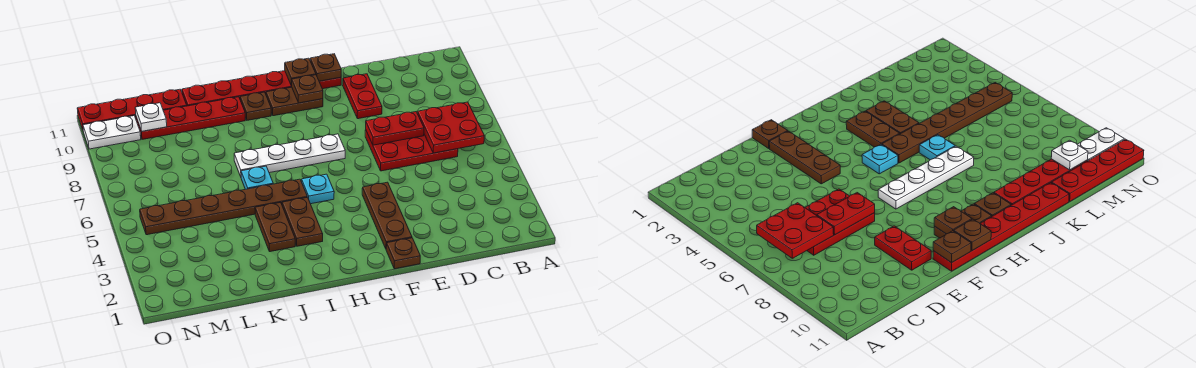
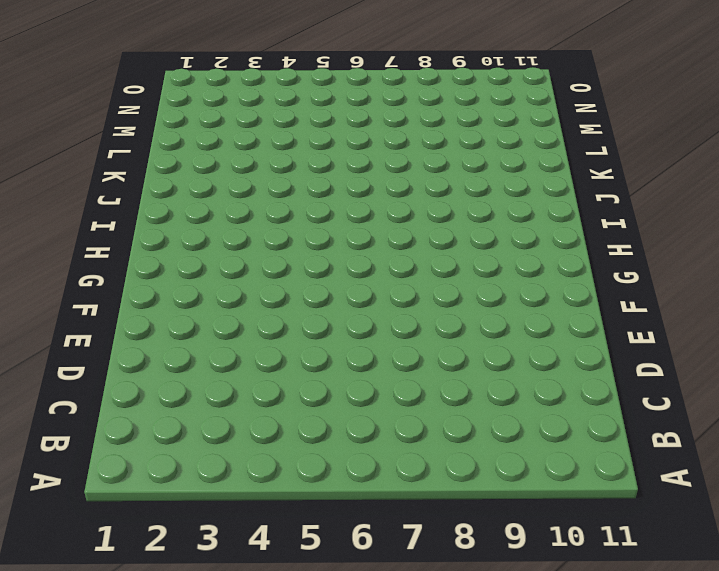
none -> red 2x3 plate [365,130,458,171]
none -> red 1x2 plate [343,74,382,119]
none -> brown 1x1 plate [386,238,420,269]

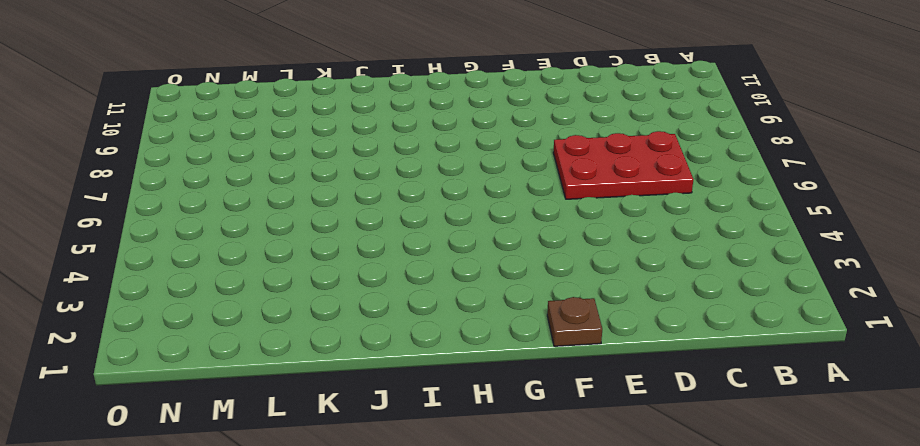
none -> red 1x2 plate [343,74,382,119]
none -> brown 1x3 plate [362,182,412,249]
none -> red 1x6 plate [182,71,341,106]

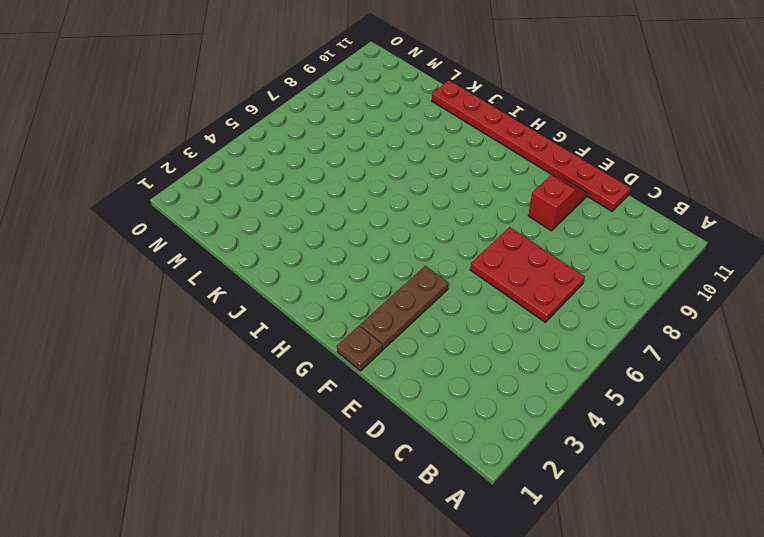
red 1x8 plate [432,80,630,211] -> red 1x6 plate [182,71,341,106]
red 1x2 slope [528,176,587,231] -> red 1x2 plate [343,74,382,119]
none -> white 1x4 plate [234,134,345,177]
none -> brown 1x2 plate [266,87,323,116]
none -> cyan 1x1 plate [302,174,334,204]

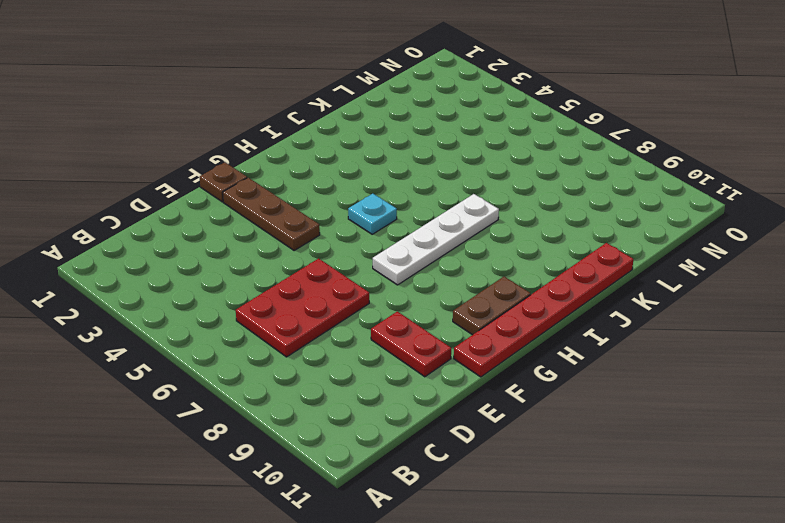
none -> brown 1x2 plate [282,197,323,246]
none -> brown 1x6 plate [140,179,307,235]
none -> brown 1x1 plate [240,92,271,120]

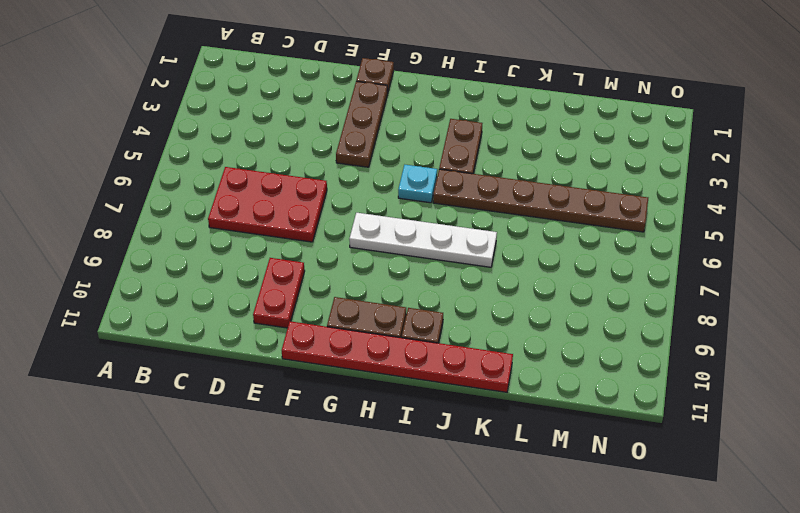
none -> brown 1x2 plate [255,203,295,252]
none -> cyan 1x1 plate [241,166,273,189]
none -> red 1x4 plate [136,97,245,139]

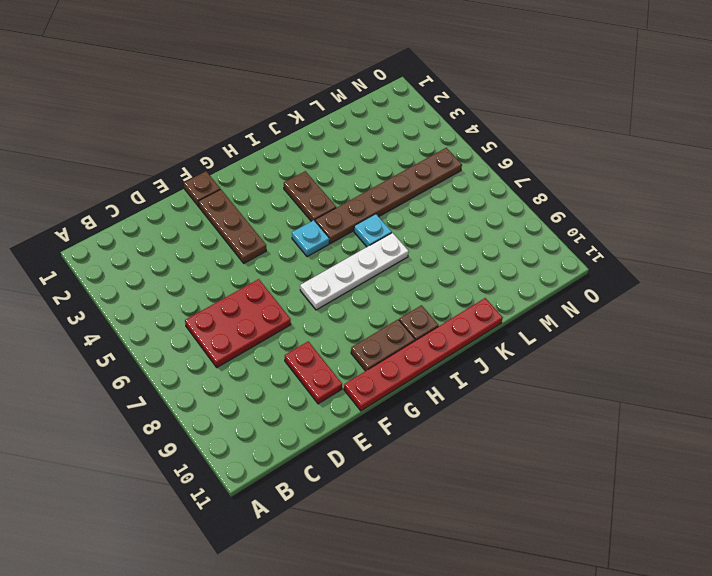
none -> brown 1x2 plate [255,203,295,252]
none -> red 1x4 plate [136,97,245,139]
none -> red 1x4 plate [77,89,187,129]

